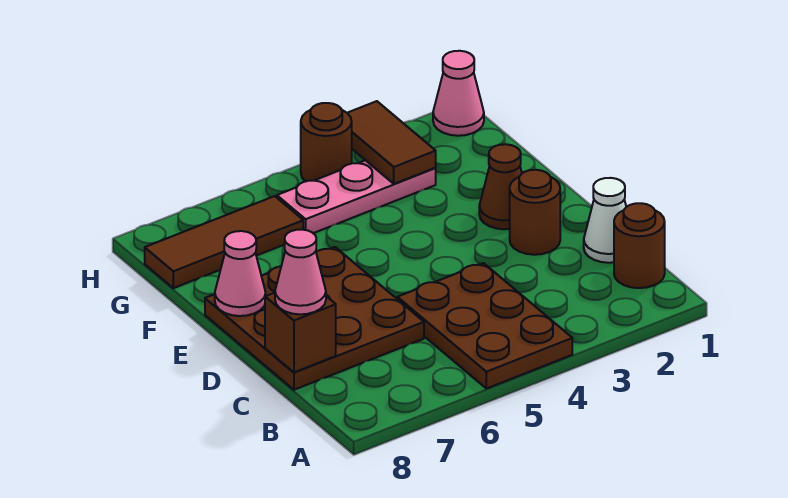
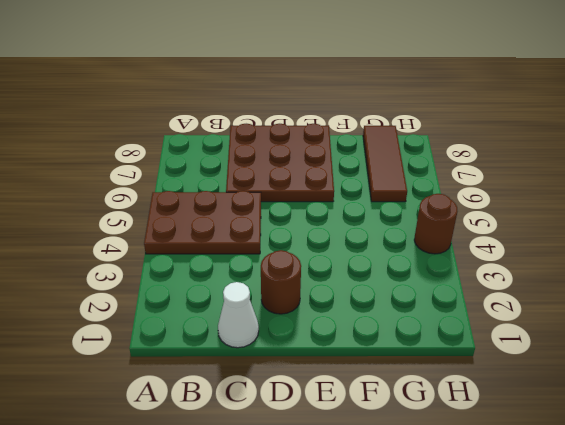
none -> brown 1x1 round brick [614,203,665,288]
none -> brown 1x1 cone [479,144,522,229]
none -> pink 1x3 plate [277,160,436,233]

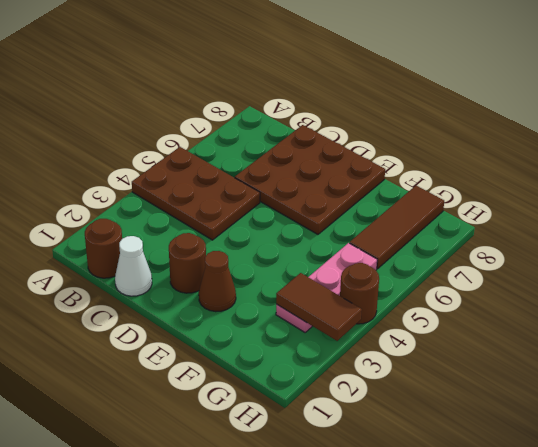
none -> pink 1x1 cone [433,51,484,136]
none -> brown 1x1 brick [265,293,336,372]
none -> pink 1x1 cone [215,231,266,316]

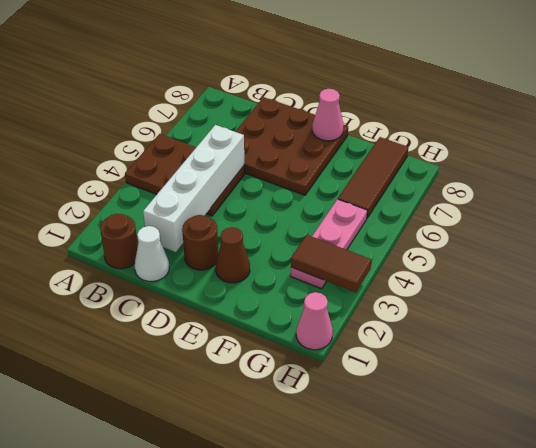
white 1x4 brick [143,125,244,252] -> none
none -> brown 1x1 round brick [301,103,352,182]
none -> brown 1x1 brick [265,293,336,372]
none -> pink 1x1 cone [275,230,326,314]

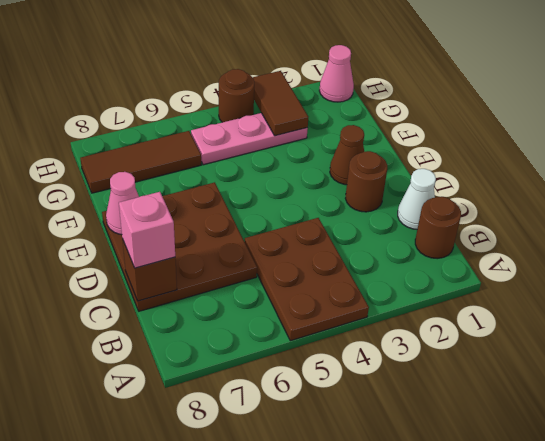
pink 1x1 brick [119,192,175,268] -> pink 1x1 cone [275,230,326,314]

